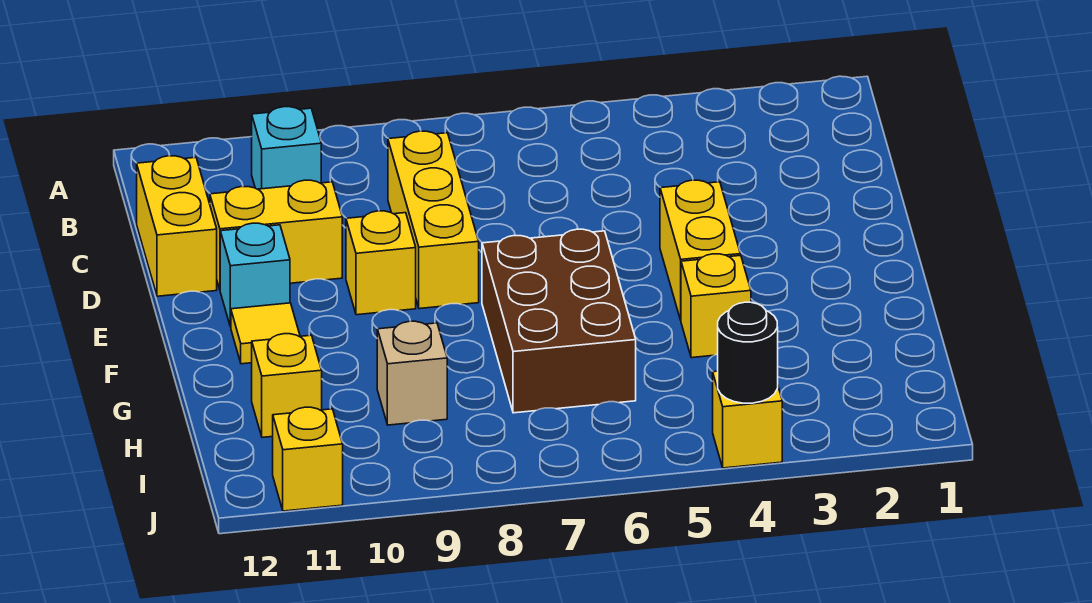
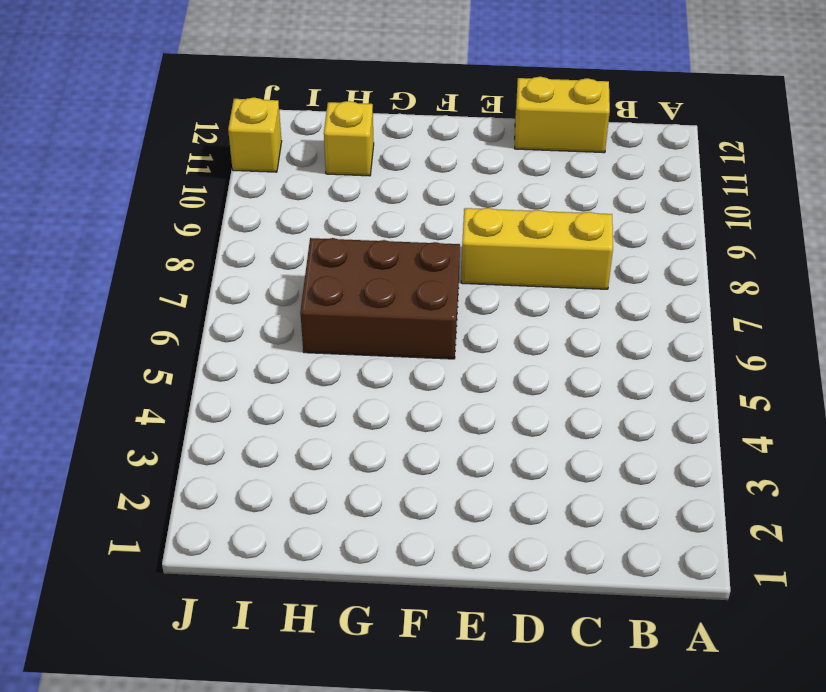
none -> cyan 1x1 brick [252,107,321,189]
none -> yellow 1x2 brick [210,180,342,289]
none -> yellow 1x2 brick [660,180,740,320]

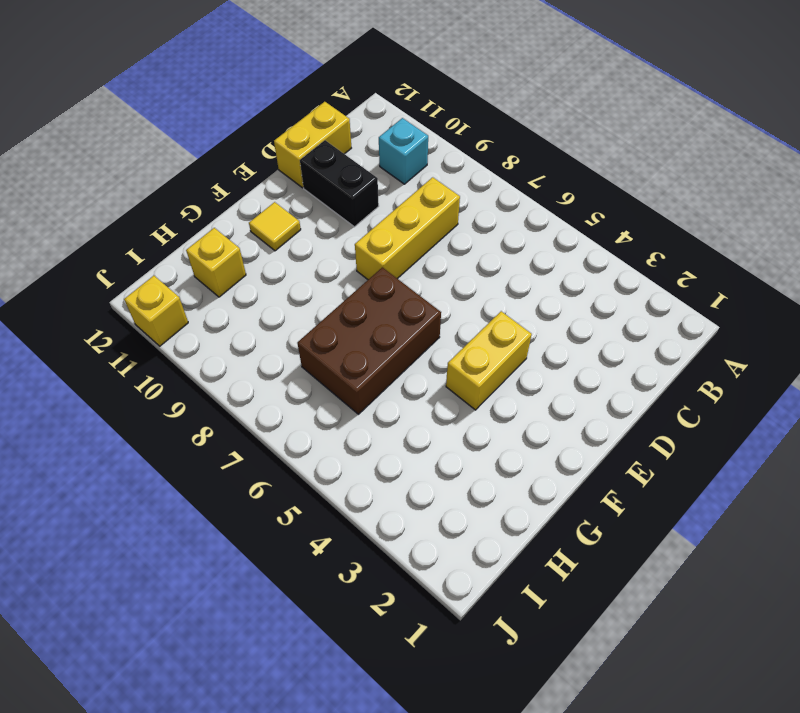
black 1x2 brick [300,140,379,227] -> yellow 1x2 brick [210,180,342,289]
none -> yellow 1x1 brick [346,211,416,315]
none -> cyan 1x1 brick [220,223,290,327]
none -> yellow 1x1 brick [681,254,751,358]

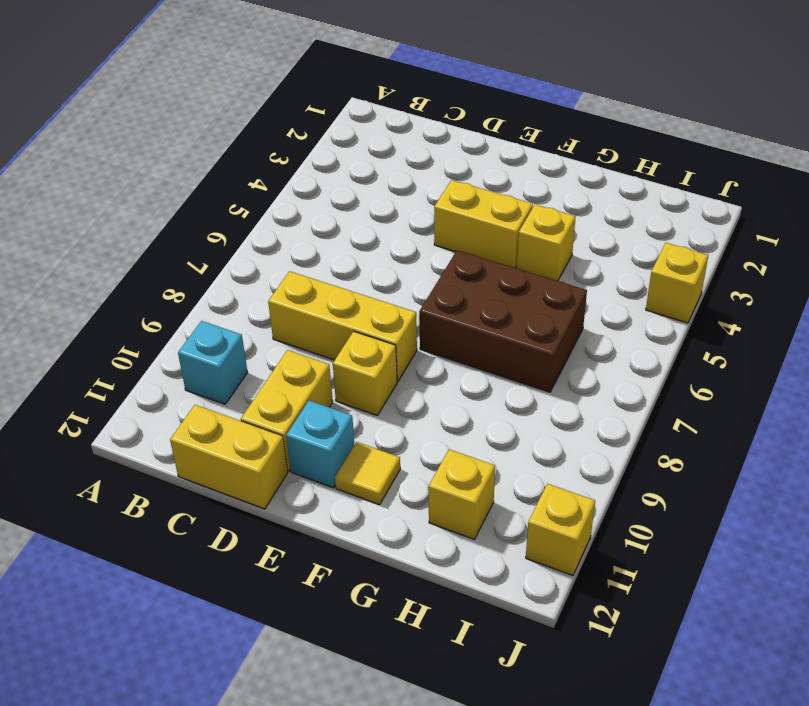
none -> tan 1x1 brick [377,321,447,425]
none -> black 1x1 round brick [718,302,778,403]

